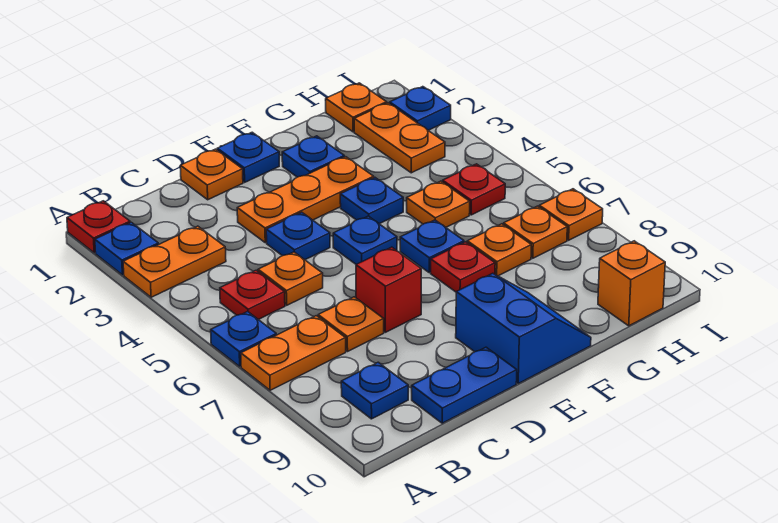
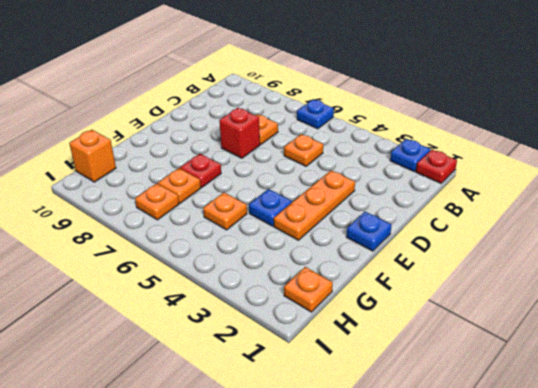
none -> orange 1x2 plate [123,226,226,297]
none -> orange 1x2 plate [241,316,346,390]
none -> red 1x1 plate [220,270,285,319]
none -> blue 1x1 plate [341,362,408,419]

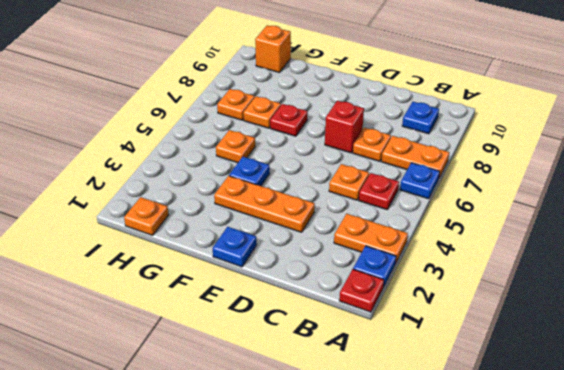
none -> blue 1x2 plate [412,347,517,423]
none -> orange 1x1 plate [180,149,243,200]
none -> blue 1x1 plate [266,212,330,260]
none -> blue 1x1 plate [333,216,397,264]

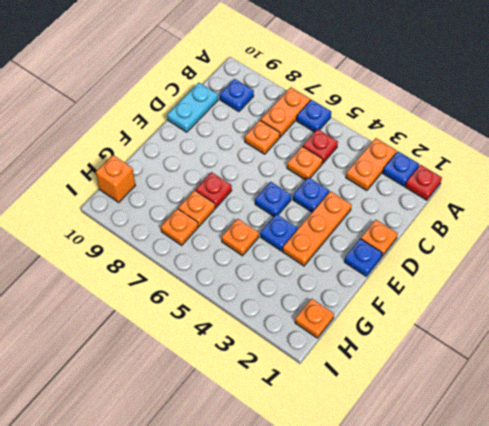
cyan 1x2 plate [167,83,218,132] -> blue 1x2 plate [412,347,517,423]
none -> red 1x1 brick [356,247,421,332]
none -> blue 2x2 slope [456,273,591,383]
none -> blue 1x1 plate [282,136,344,177]
none -> blue 1x1 plate [400,220,464,272]

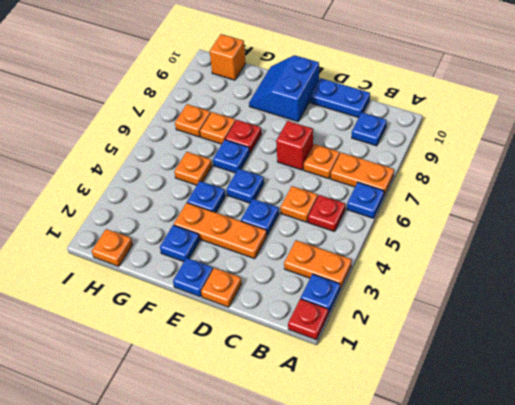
none -> orange 1x2 plate [354,103,445,173]
none -> red 1x1 plate [443,164,505,215]
none -> blue 1x1 plate [390,87,451,130]
none -> orange 1x1 plate [539,189,603,240]

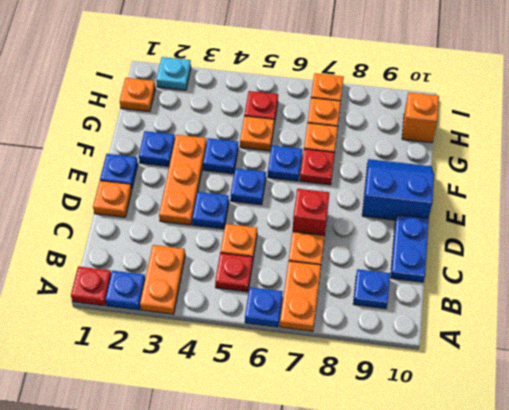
cyan 1x1 plate [156,57,191,90] -> blue 1x1 plate [390,87,451,130]
none -> orange 1x2 plate [354,103,445,173]

